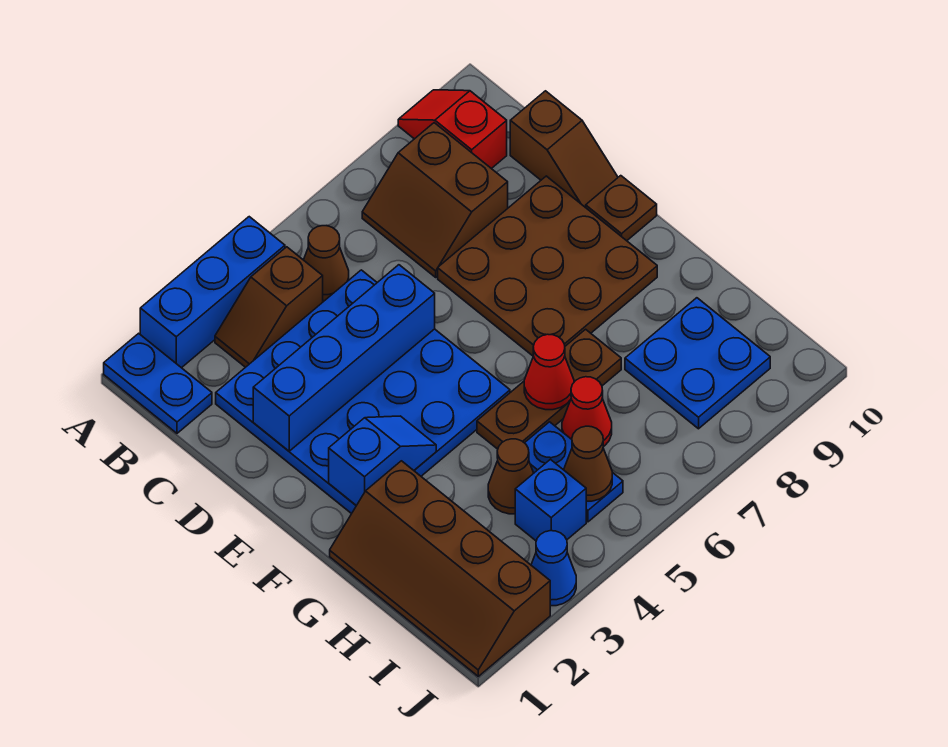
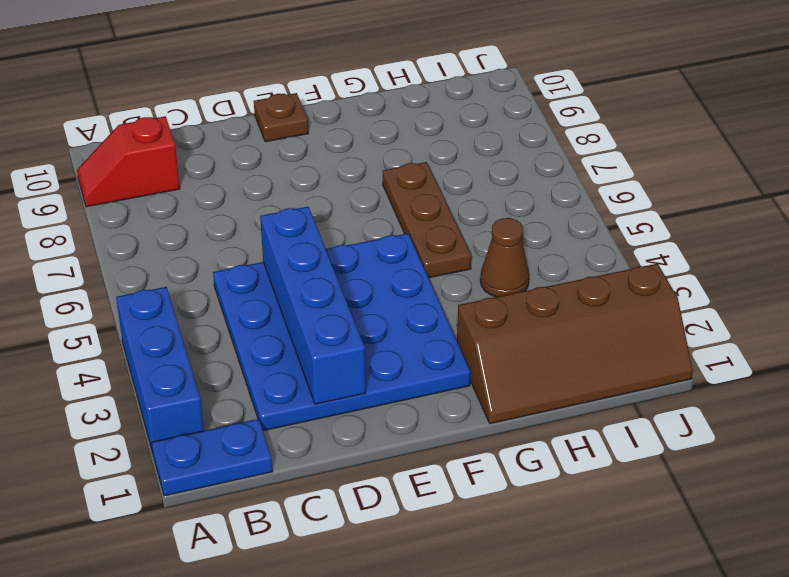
none -> brown 1x2 slope [215,247,323,367]
none -> brown 1x1 cone [304,226,349,301]
none -> brown 2x2 slope [362,123,508,277]

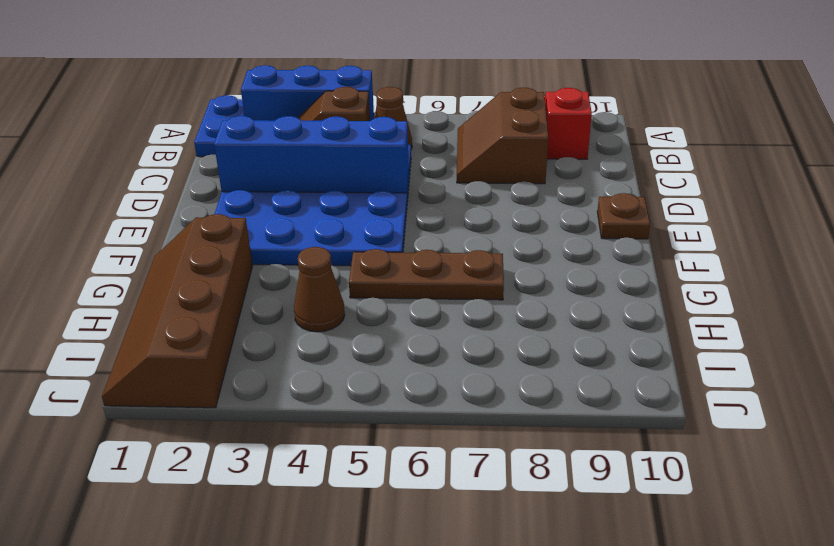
none -> brown 1x2 slope [510,91,618,207]
none -> brown 3x3 plate [438,176,657,356]
none -> blue 1x2 plate [525,422,623,522]

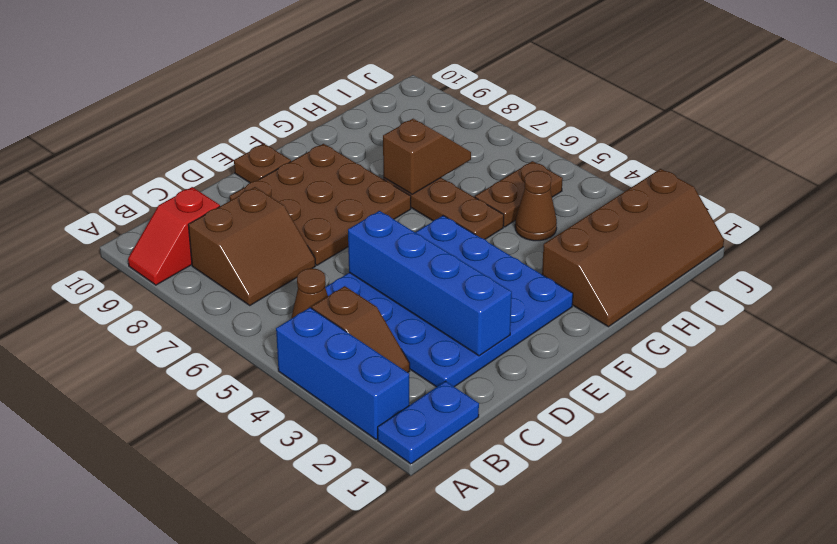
brown 1x2 slope [383,119,471,194] -> brown 1x2 slope moved to [510,91,618,207]
brown 1x2 plate [475,161,563,227] -> blue 1x2 plate [525,422,623,522]
none -> red 1x1 cone [562,377,612,447]
none -> blue 2x2 plate [625,298,770,429]
none -> blue 1x1 brick [515,459,586,541]

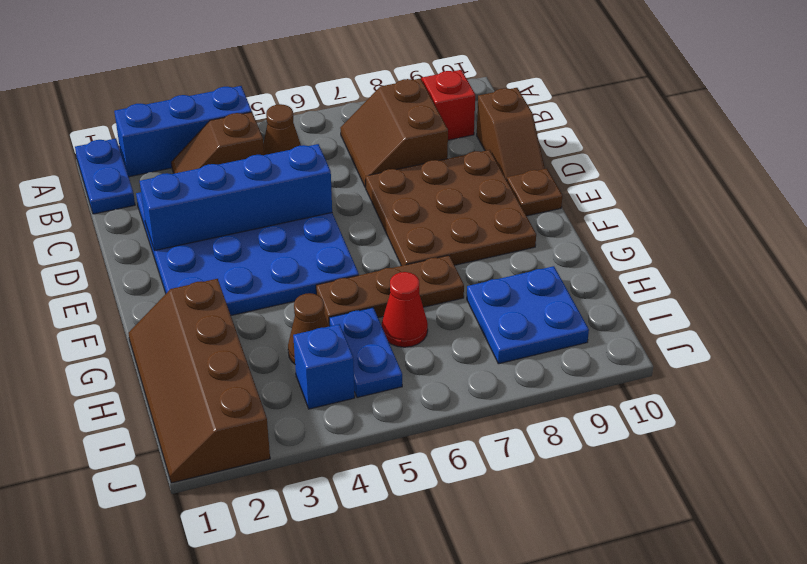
none -> blue 1x1 cone [531,531,576,606]
none -> blue 1x2 slope [329,416,436,505]
none -> red 1x1 cone [524,334,574,410]

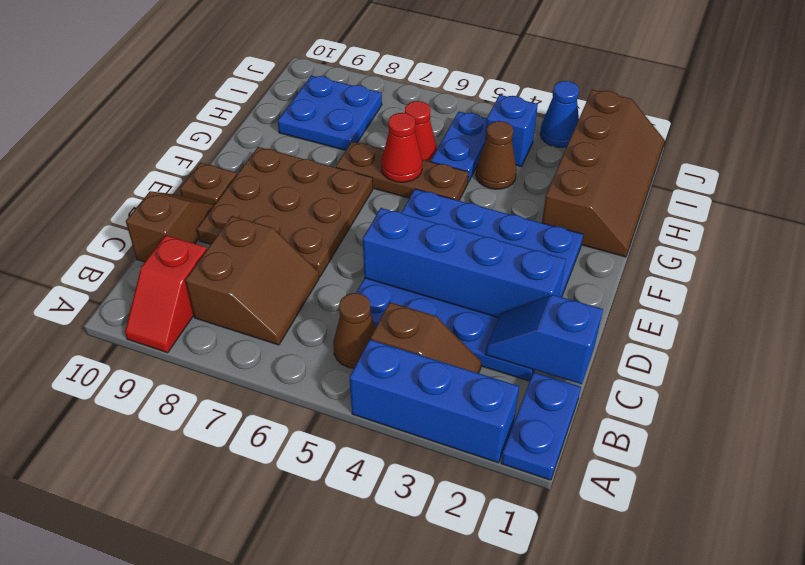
blue 1x2 slope [485,295,603,384] -> blue 1x2 slope moved to [329,416,436,505]
none -> brown 1x1 cone [564,426,612,501]

